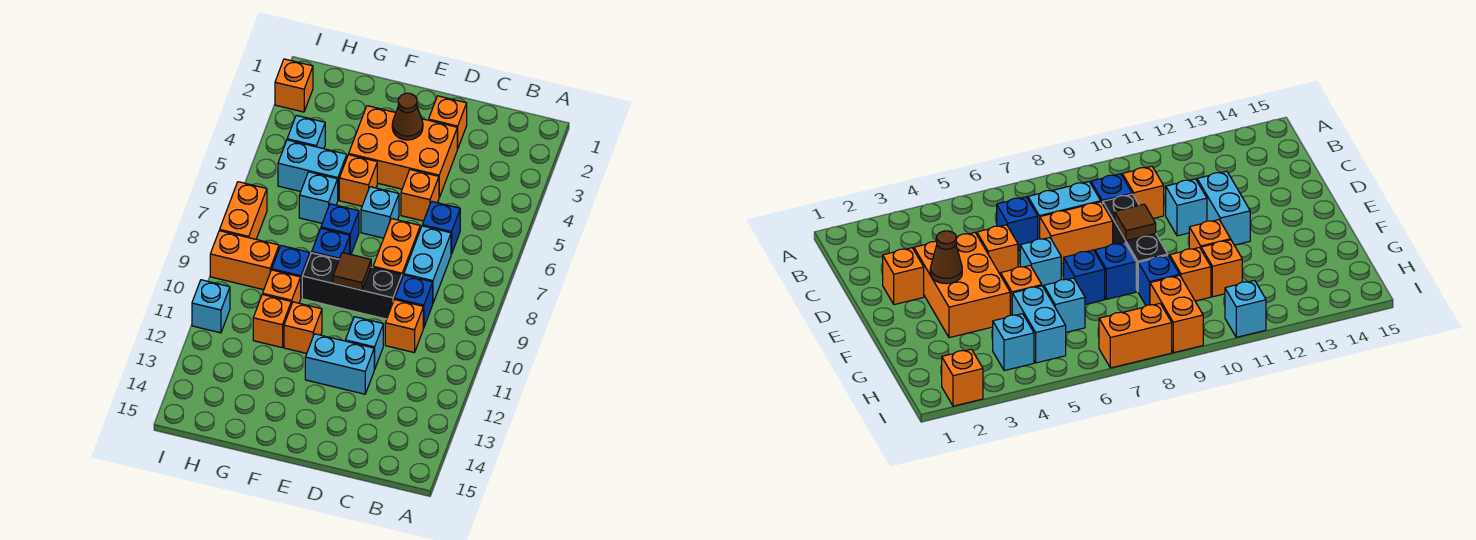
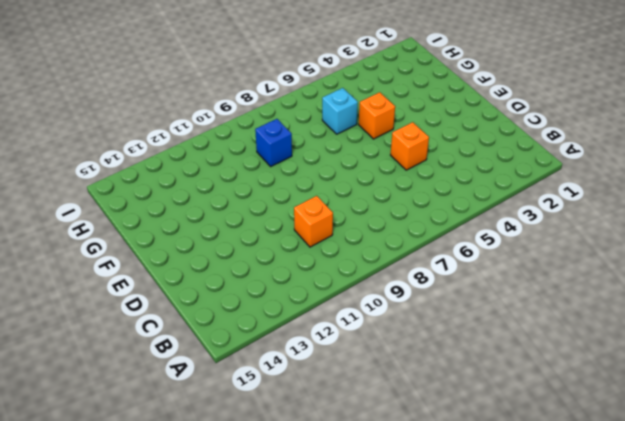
none -> blue 1x1 brick [422,201,460,254]
none -> cyan 1x2 brick [404,226,451,303]
none -> blue 1x1 brick [395,275,433,328]

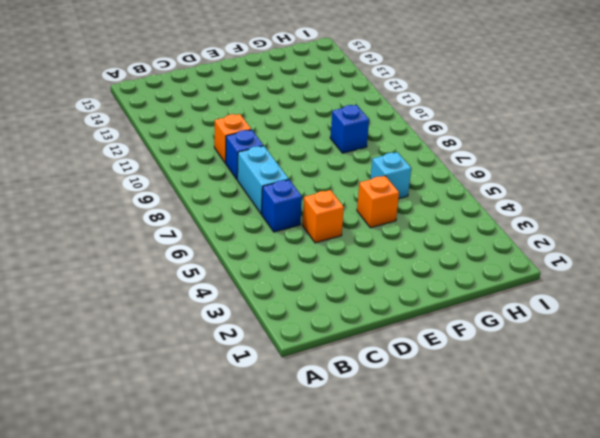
none -> orange 1x1 brick [429,96,467,149]
none -> orange 2x3 brick [349,106,457,197]
none -> orange 1x2 brick [373,219,420,277]

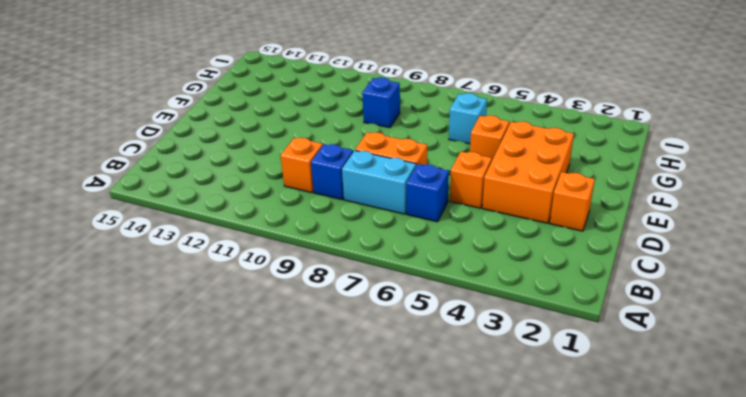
none -> black 1x3 brick [302,253,402,319]
none -> cyan 1x1 brick [345,317,383,369]
none -> cyan 1x2 brick [305,334,374,394]

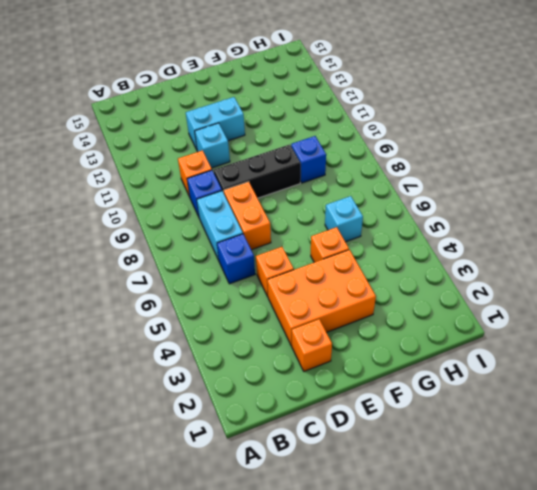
none -> cyan 1x1 brick [361,187,399,238]
none -> blue 1x1 brick [321,204,359,254]
none -> blue 1x1 brick [312,228,350,259]

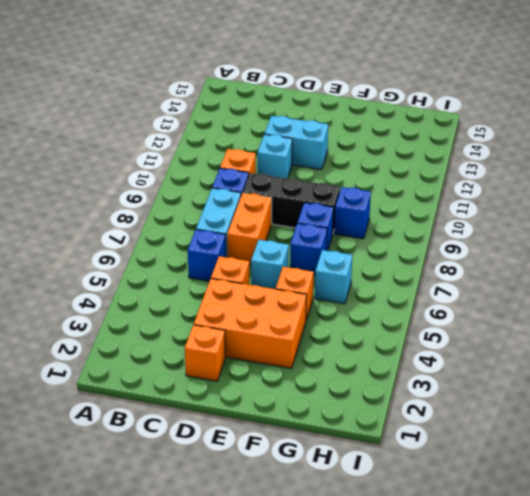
none -> orange 1x1 brick [284,302,322,353]
none -> cyan 1x2 brick [278,140,347,199]
none -> orange 1x1 brick [263,270,301,305]

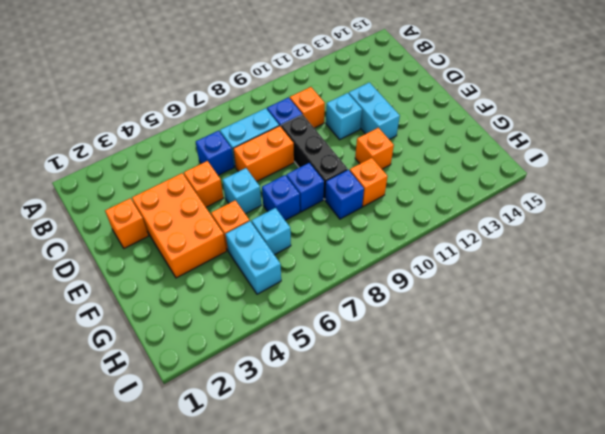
none -> orange 1x1 brick [253,294,291,347]
none -> cyan 1x1 brick [287,115,325,149]
none -> orange 1x2 brick [210,231,279,290]

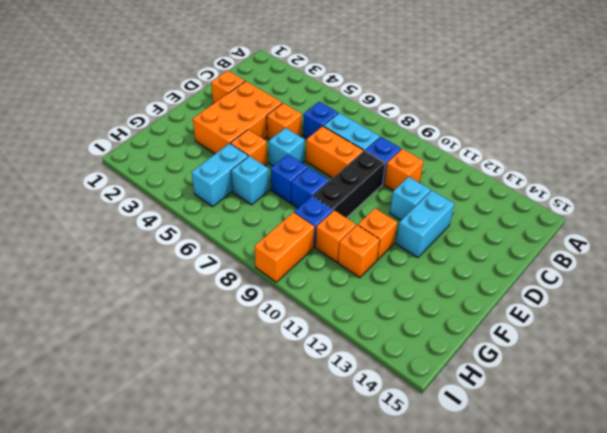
none -> cyan 1x1 brick [287,115,325,149]
none -> orange 1x1 brick [275,59,313,112]
none -> orange 1x2 brick [220,182,267,239]

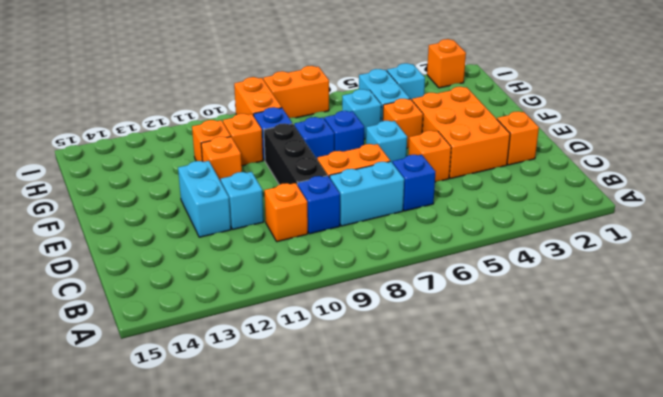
none -> cyan 1x1 brick [192,280,230,333]
none -> brown 1x1 cone [392,93,423,140]
none -> brown 1x1 tile [333,253,371,290]

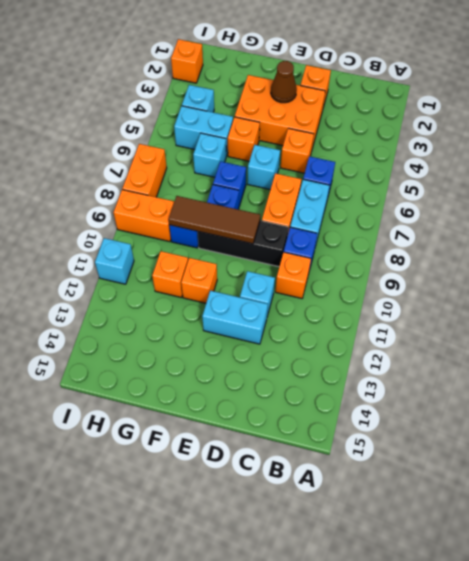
brown 1x3 tile [169,196,260,244] -> brown 1x1 tile [333,253,371,290]
none -> orange 1x1 brick [263,270,301,305]

